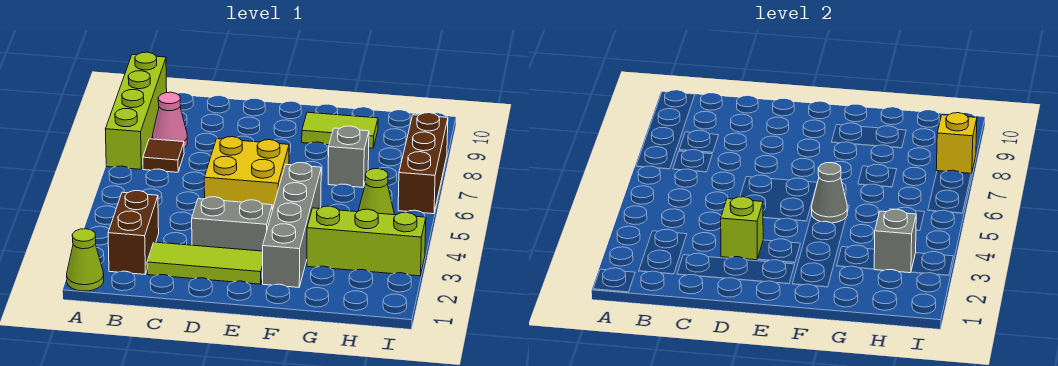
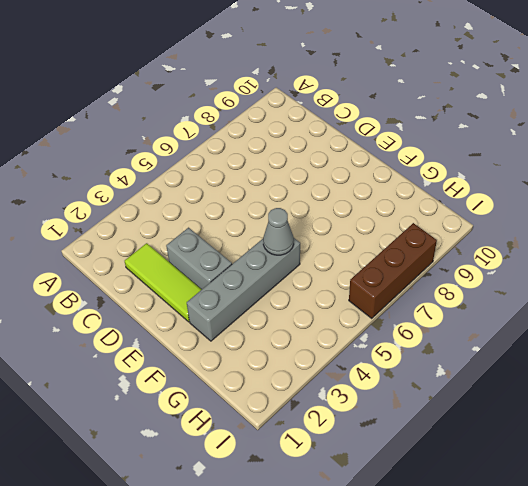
none -> lime 1x1 cone [67,229,104,291]
none -> lime 1x4 brick [105,52,167,169]
none -> brown 1x2 brick [108,191,159,274]

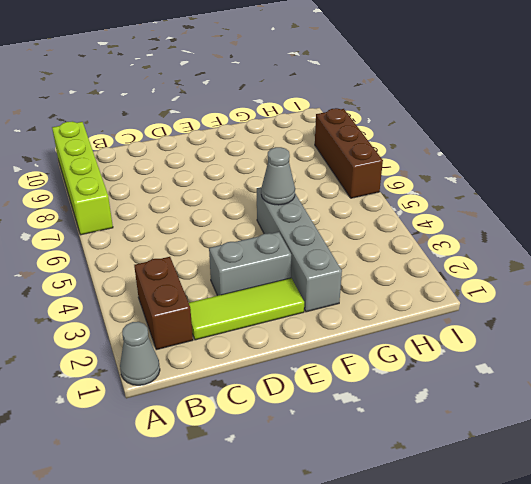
grey 1x1 cone [120,322,160,385] -> lime 1x1 cone [67,229,104,291]
none -> brown 1x1 tile [143,139,184,172]
none -> pink 1x1 cone [153,92,187,147]
none -> yellow 2x2 brick [204,137,289,210]

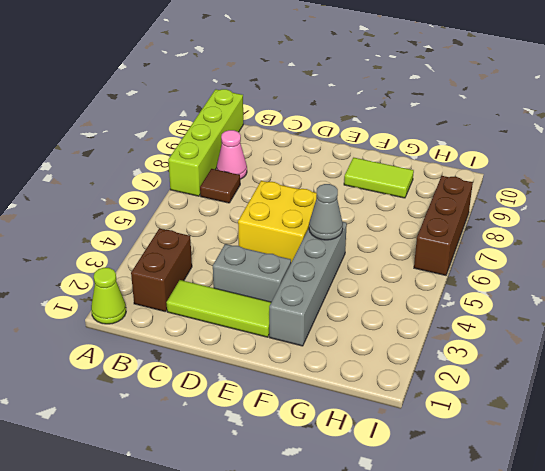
none -> lime 1x3 brick [307,206,426,276]
none -> grey 1x1 brick [328,126,369,187]
none -> lime 1x1 cone [358,169,394,215]

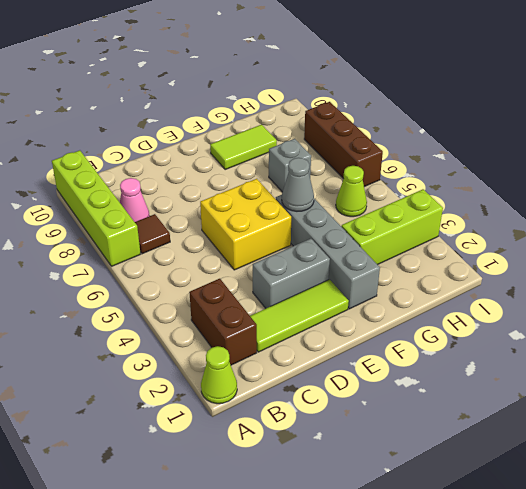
none -> lime 1x1 brick [721,197,763,260]
none -> grey 1x1 brick [874,209,916,273]
none -> yellow 1x1 brick [936,113,977,174]

